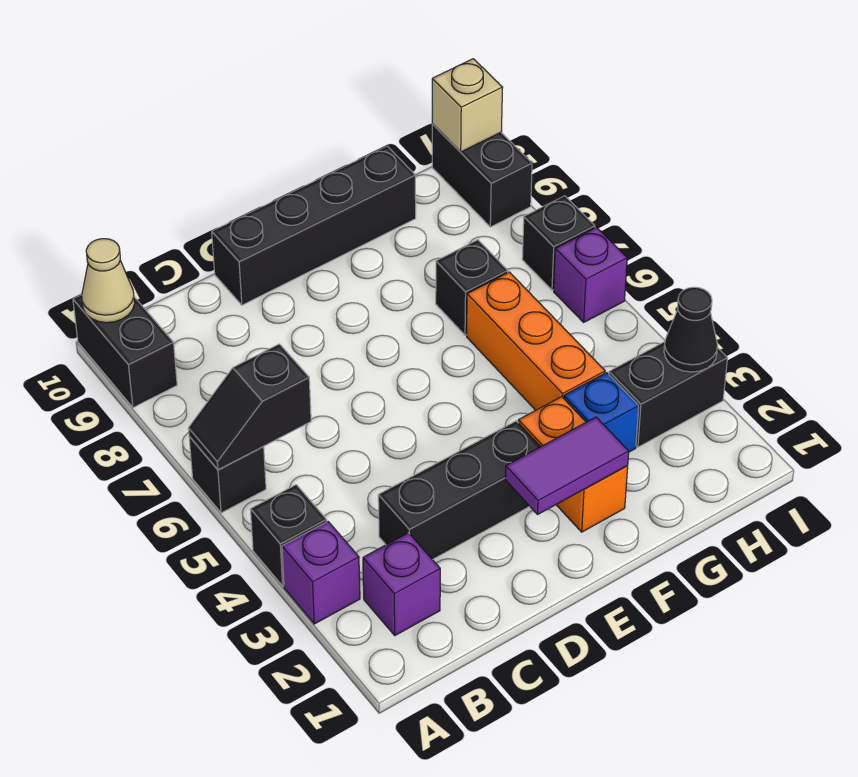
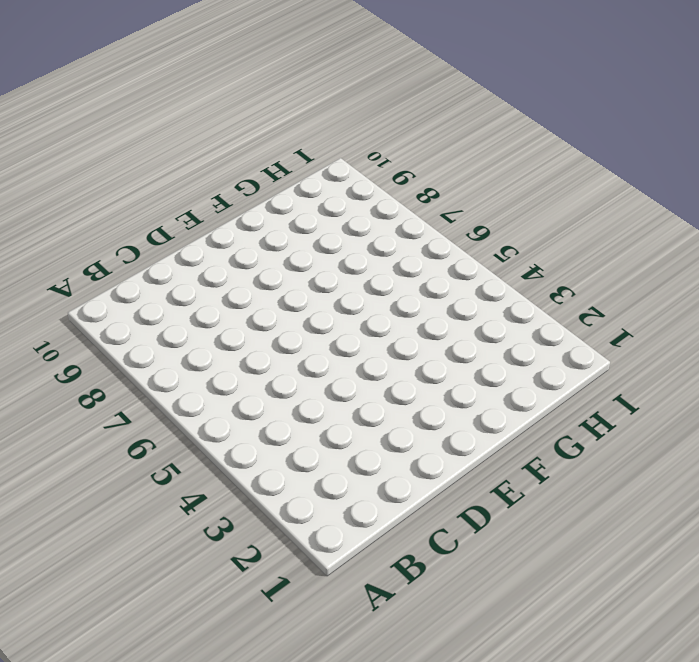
none -> purple 1x1 brick [282,522,360,624]
none -> black 1x1 brick [250,485,327,586]
none -> black 1x1 brick [189,436,266,513]

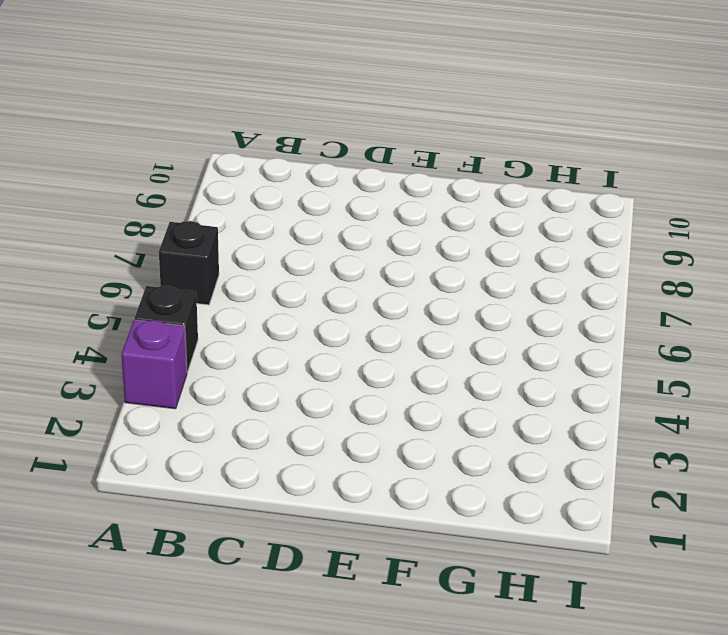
none -> black 1x2 brick [73,295,177,408]
none -> purple 1x1 brick [363,533,440,635]
none -> black 1x3 brick [378,421,540,560]

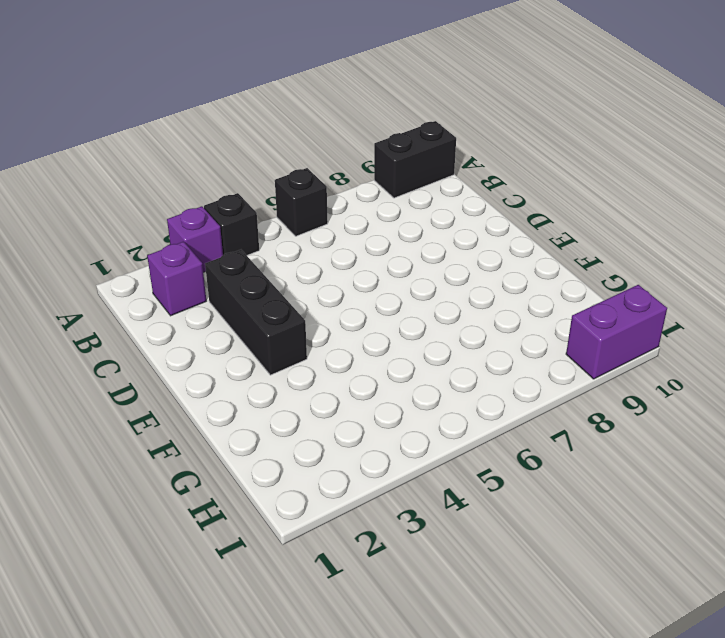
purple 1x2 brick [566,285,667,379] -> black 1x2 brick [432,124,532,227]
none -> black 1x4 brick [212,146,416,305]
none -> orange 1x2 brick [518,397,628,532]
none -> blue 1x1 brick [564,373,639,452]

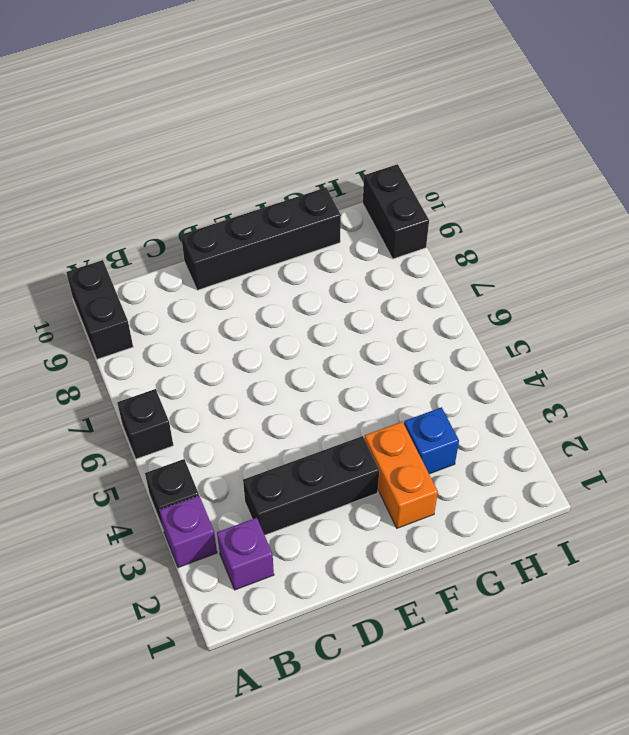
none -> orange 1x3 brick [467,272,605,410]
none -> black 1x1 brick [436,240,508,335]
none -> black 1x2 brick [609,342,727,447]

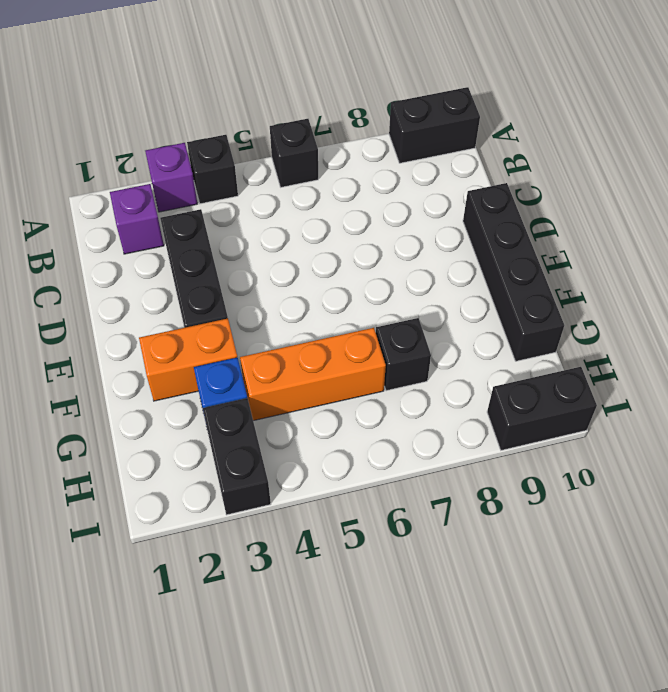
none -> purple 1x1 brick [554,227,627,322]
none -> black 1x1 brick [522,196,595,290]
none -> black 1x2 slope [188,344,311,470]

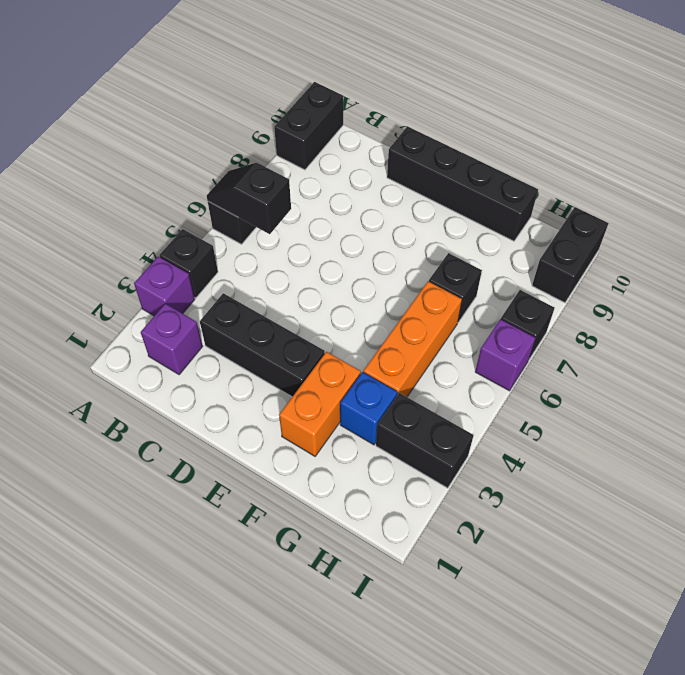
none -> tan 1x1 cone [82,239,135,323]
none -> purple 1x2 tile [505,417,629,515]
none -> black 1x1 cone [664,287,718,372]

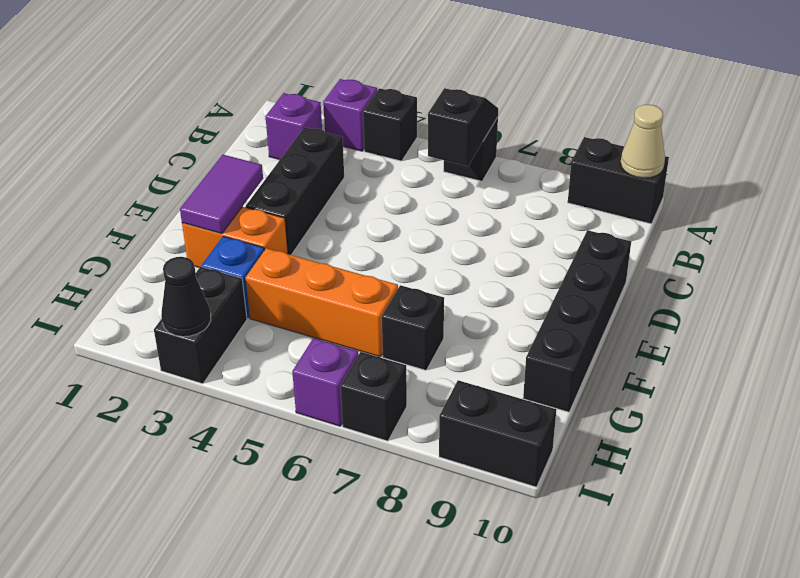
none -> tan 1x1 brick [432,59,503,152]

